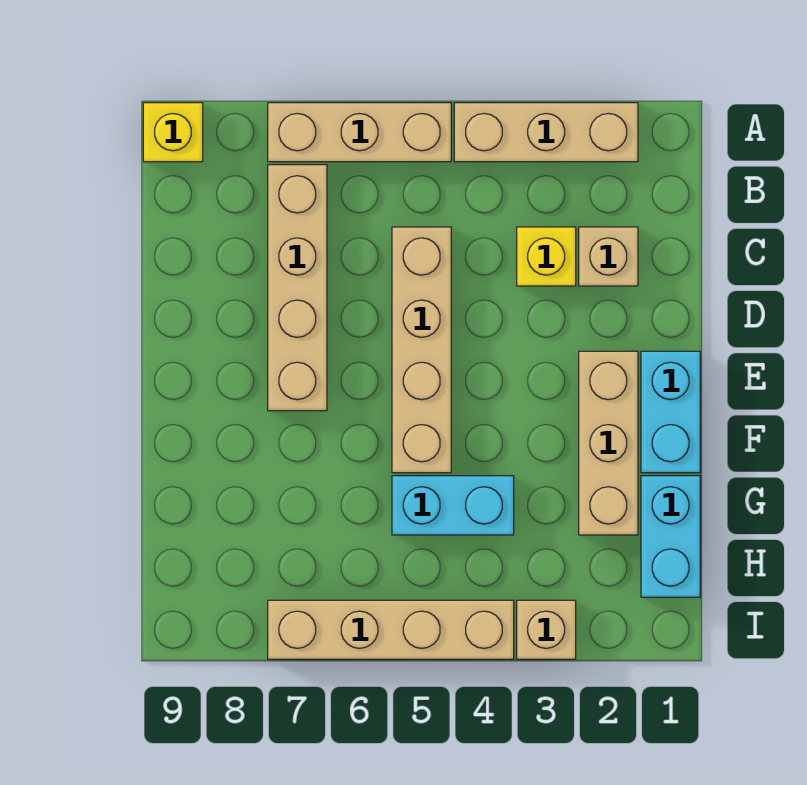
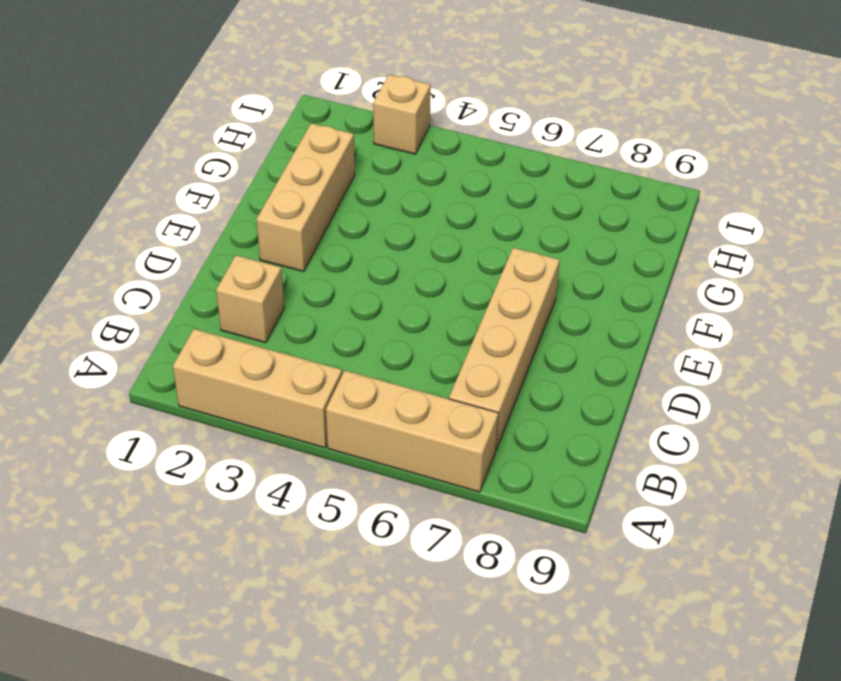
none -> yellow 1x1 brick [143,103,203,162]
none -> yellow 1x1 brick [517,227,576,286]
none -> tan 1x4 brick [392,227,451,473]

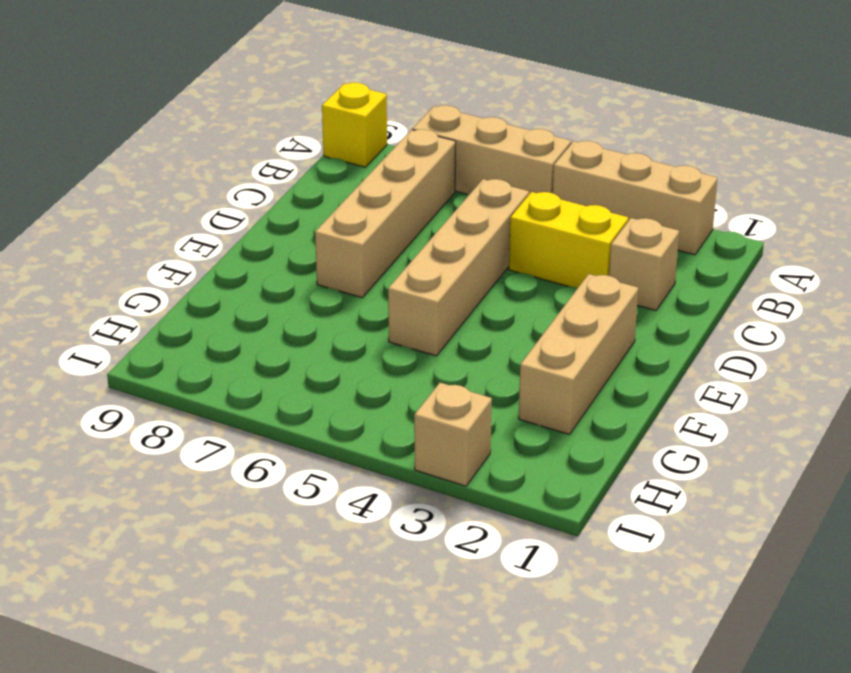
yellow 1x2 brick [509,192,628,288] -> yellow 1x1 brick [517,227,576,286]
none -> cyan 1x2 brick [641,351,700,473]
none -> cyan 1x2 brick [641,476,700,597]
none -> cyan 1x2 brick [392,476,514,535]

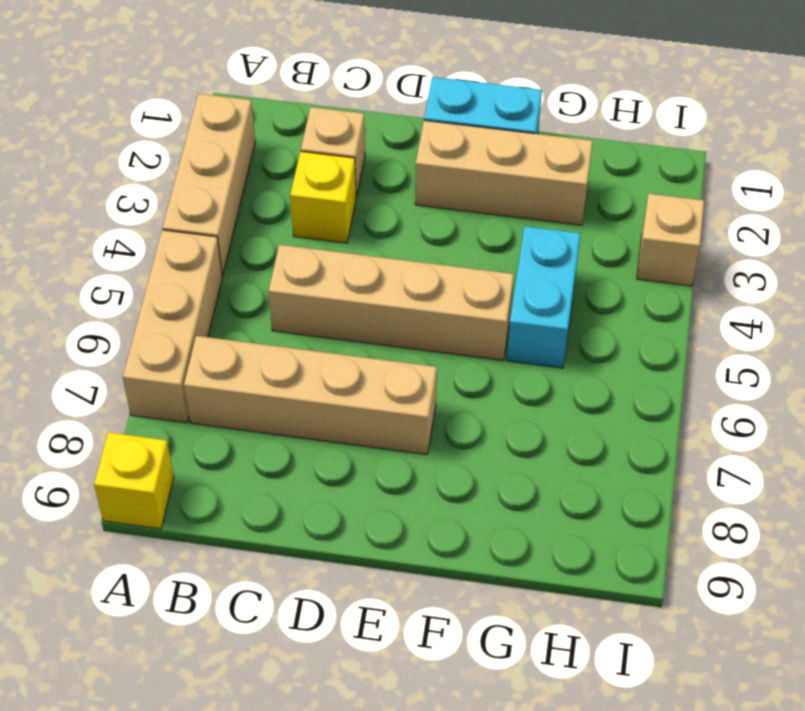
none -> cyan 1x2 brick [641,476,700,597]
none -> tan 1x4 brick [268,600,514,659]

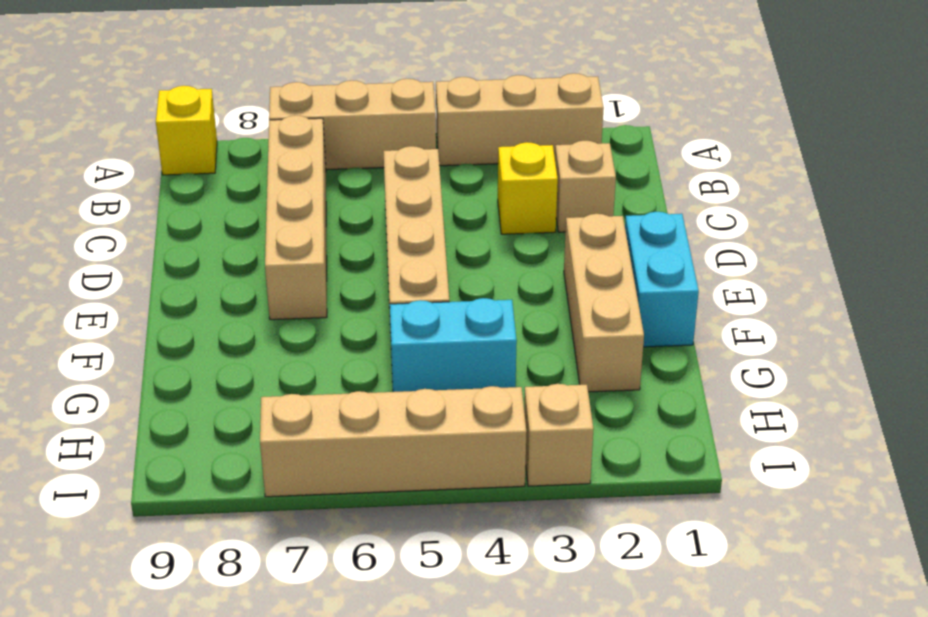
none -> cyan 1x2 brick [641,476,700,597]

